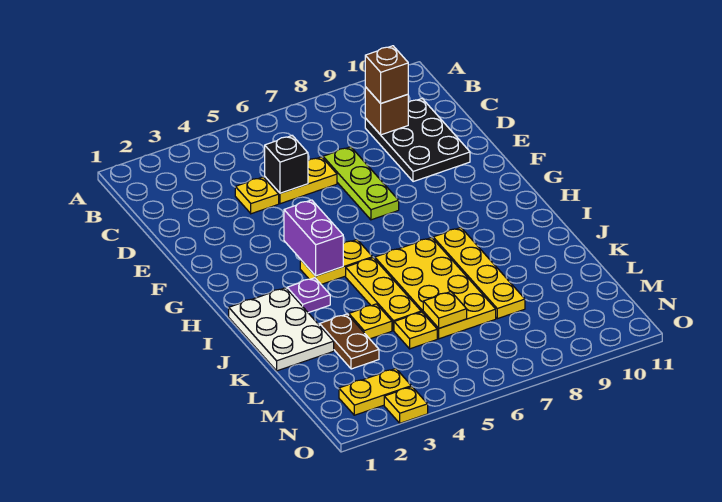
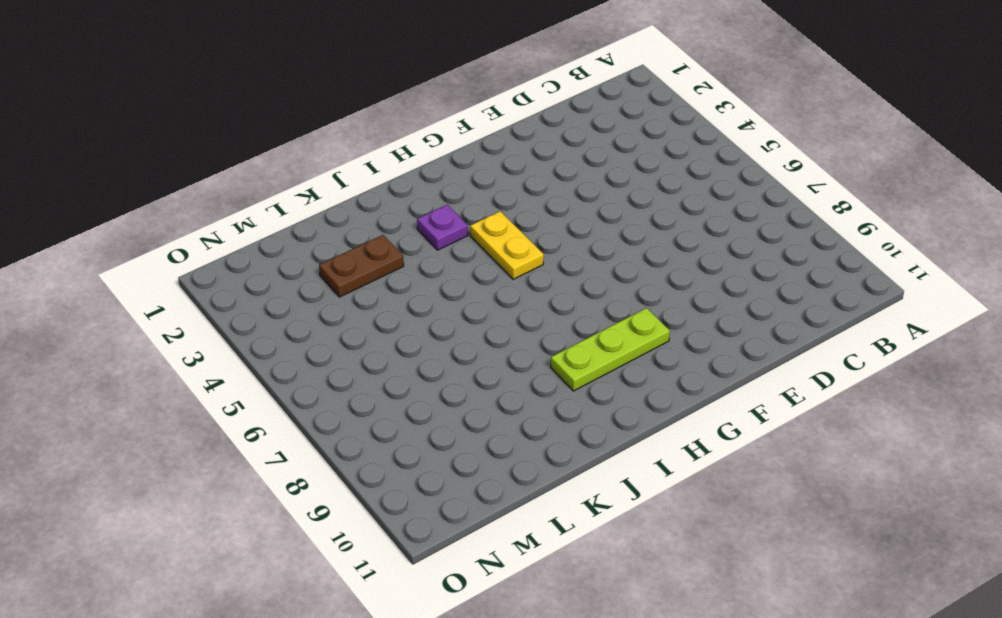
lime 1x3 plate [551,308,670,391] -> lime 1x3 plate moved to [323,147,399,220]
none -> black 2x3 plate [365,99,470,182]
none -> yellow 1x1 plate [235,177,279,214]
none -> yellow 1x2 plate [265,157,337,204]

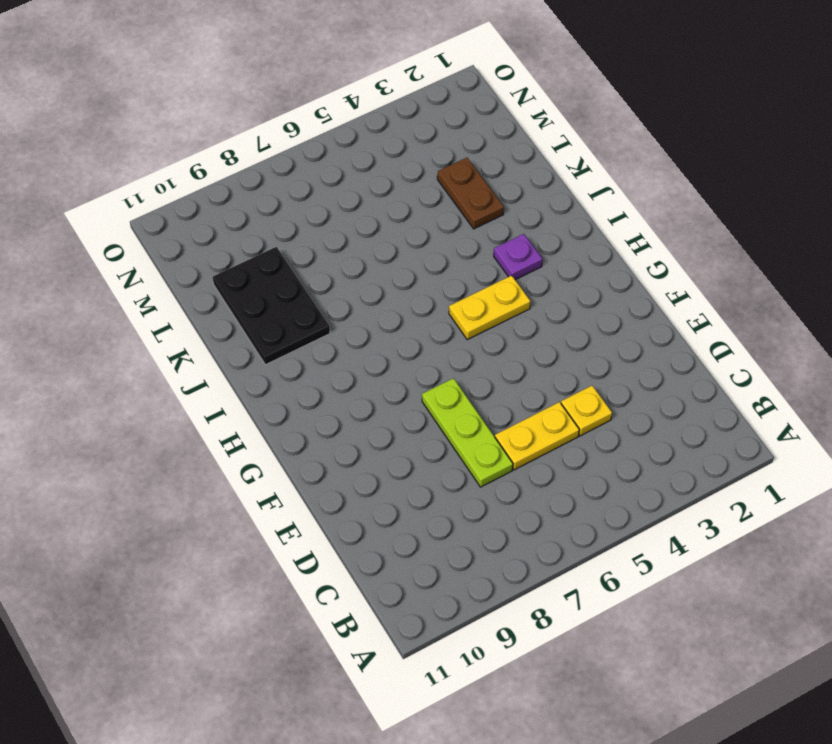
black 2x3 plate [213,247,330,365] -> black 2x3 plate moved to [365,99,470,182]
none -> white 2x3 plate [229,288,334,371]
none -> yellow 1x3 plate [346,258,421,331]
none -> yellow 2x4 plate [375,238,496,339]

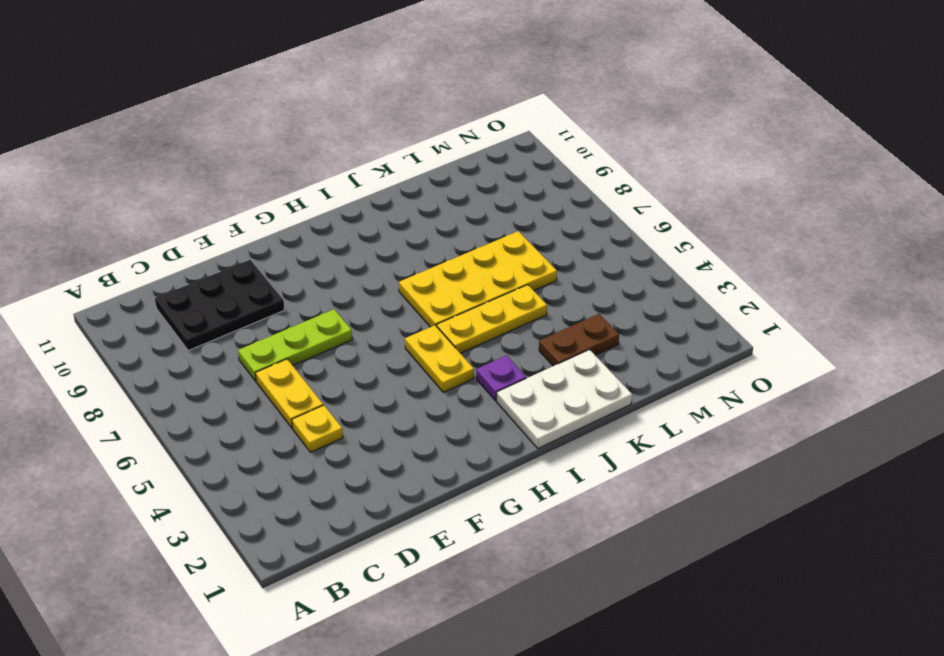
none -> yellow 1x4 plate [433,228,525,319]
none -> yellow 1x1 plate [349,304,392,339]
none -> yellow 1x1 plate [394,312,437,349]

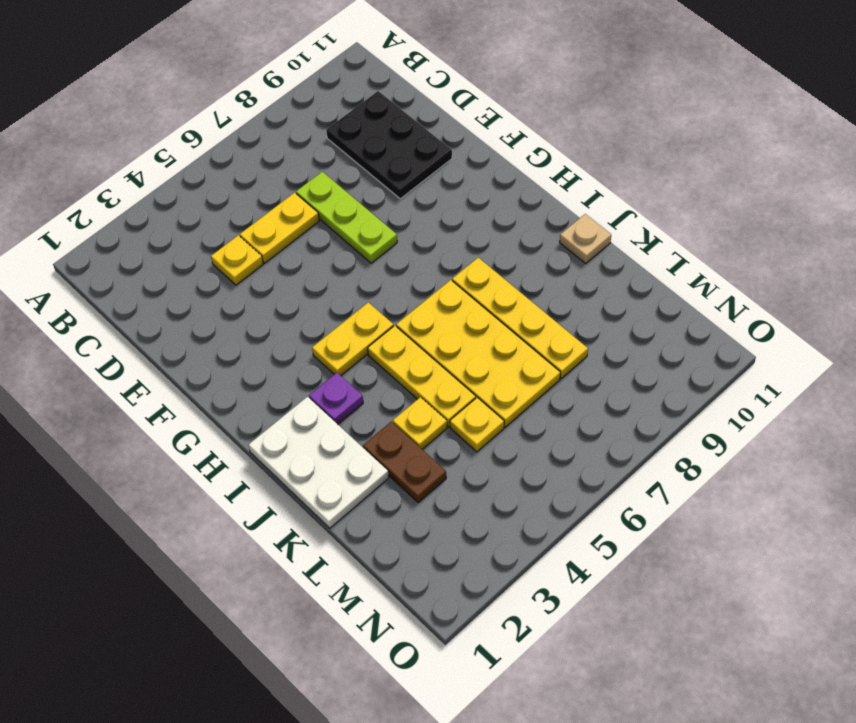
tan 1x1 plate [560,214,611,263] -> none
none -> yellow 1x2 plate [339,369,411,415]
none -> yellow 1x1 plate [384,387,428,423]
none -> brown 1x1 brick [365,87,408,135]

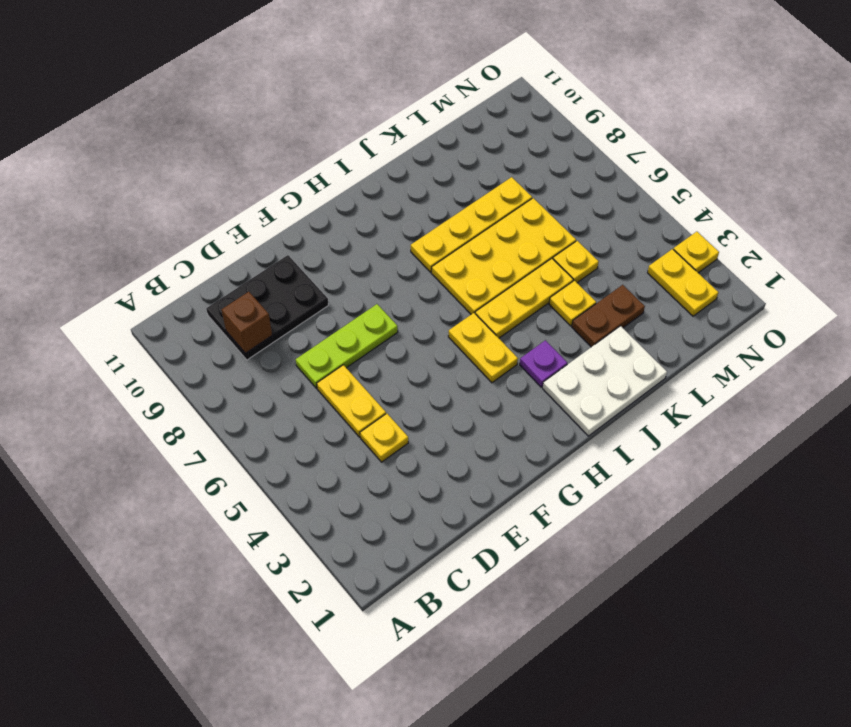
none -> black 1x1 brick [265,136,308,193]
none -> purple 1x2 brick [284,200,343,276]
none -> yellow 1x1 plate [423,292,467,328]

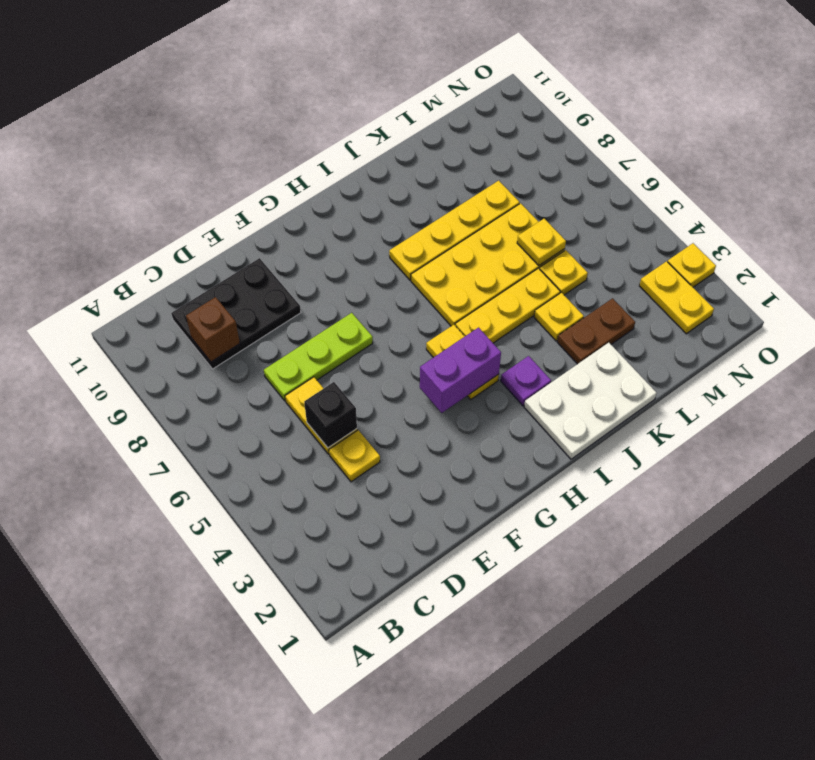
none -> brown 1x1 brick [365,46,408,103]

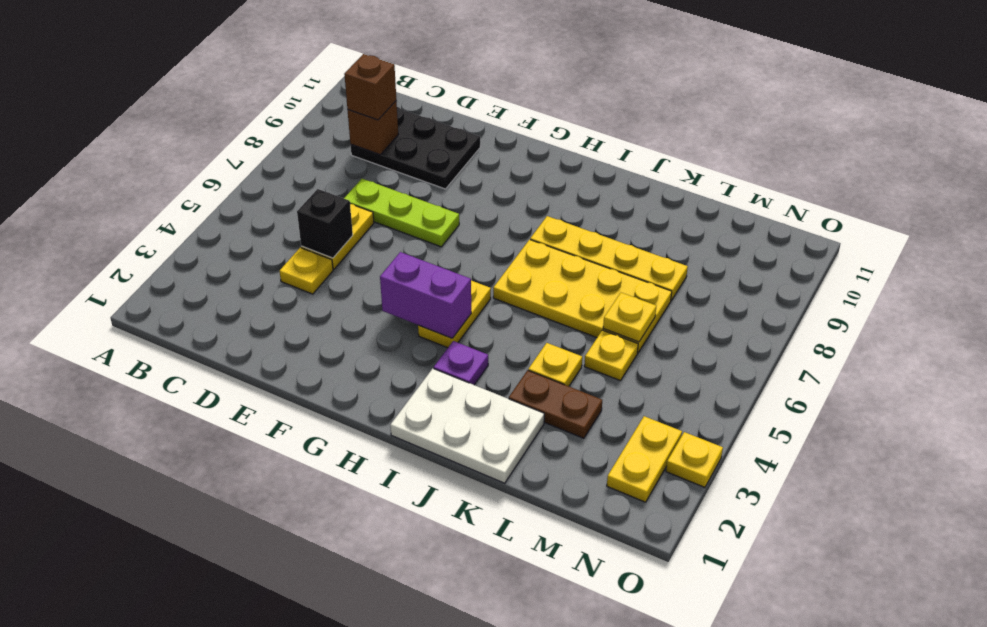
none -> yellow 1x3 plate [346,258,421,331]

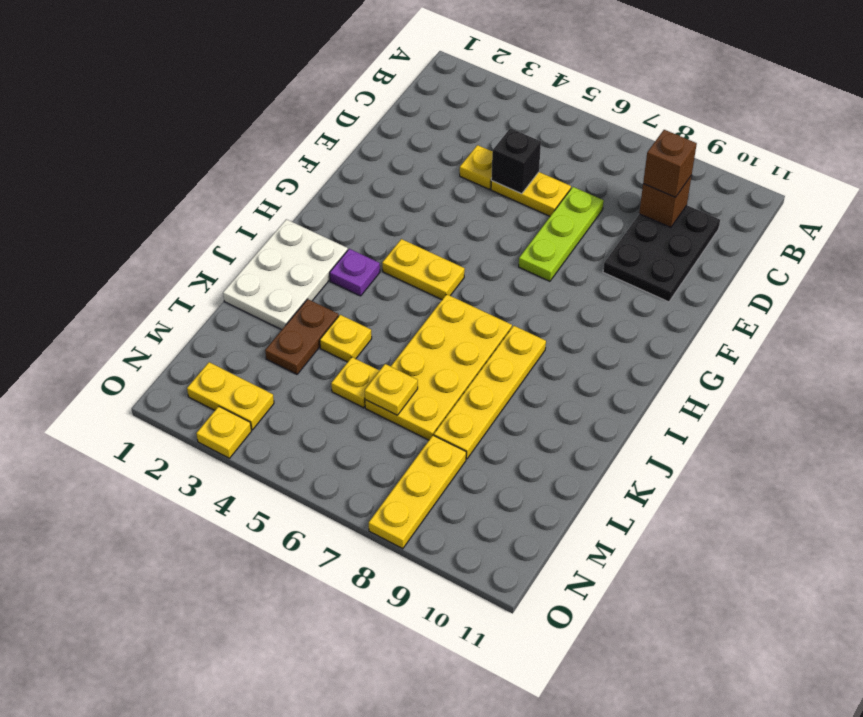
yellow 1x3 plate [369,435,466,549] -> yellow 1x3 plate moved to [346,258,421,331]
none -> purple 1x2 brick [284,200,343,276]

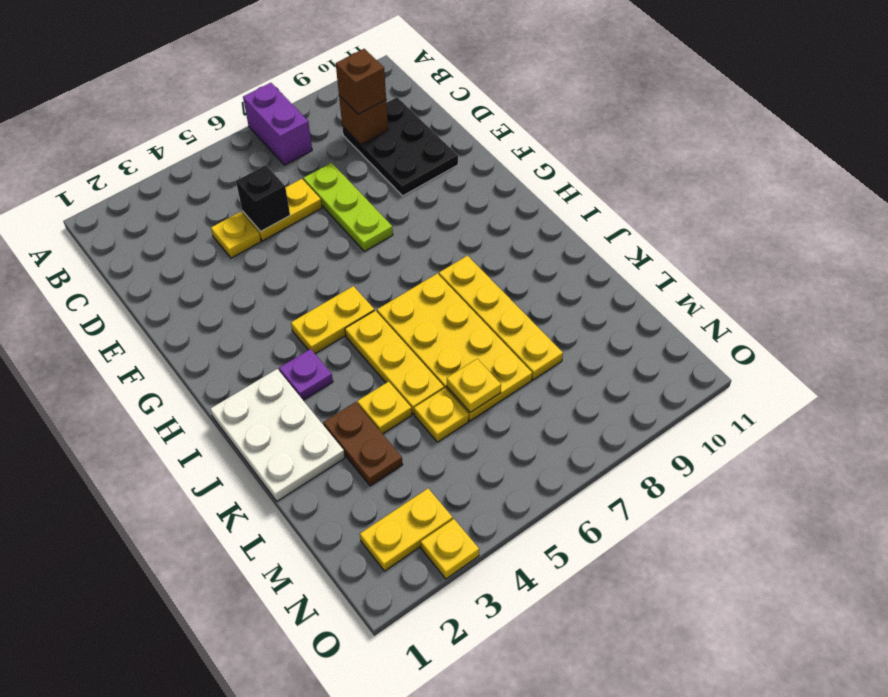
purple 1x2 brick [243,83,312,165] -> purple 1x2 brick moved to [284,200,343,276]

